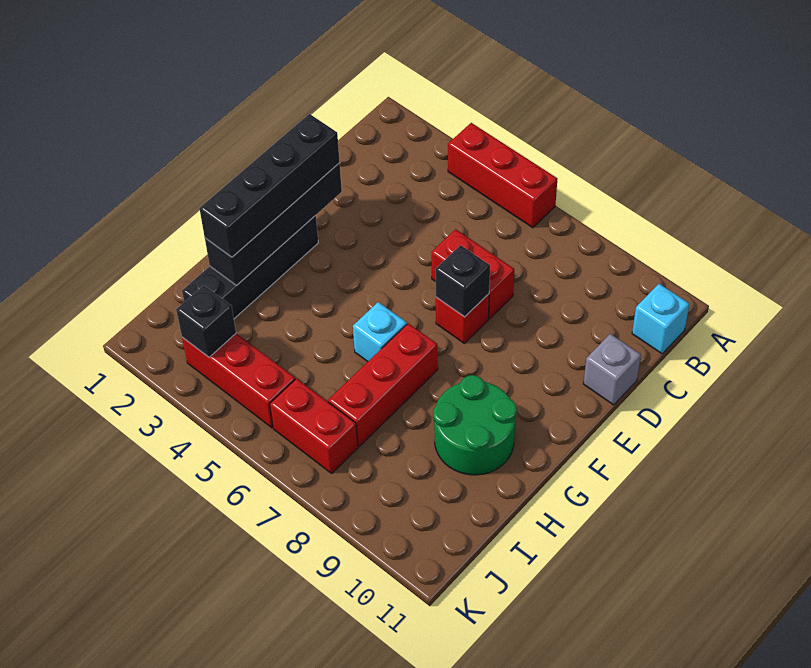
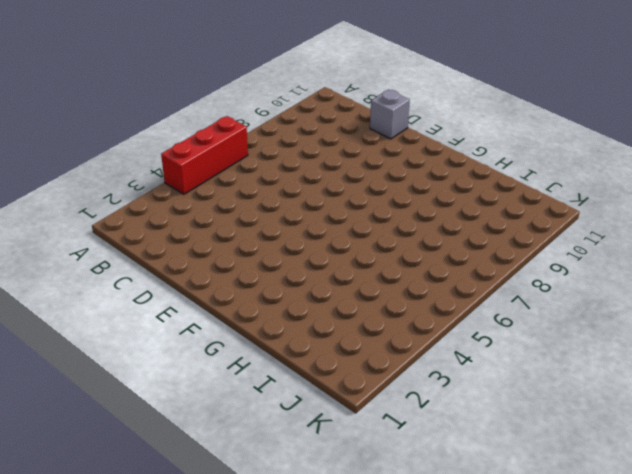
none -> cyan 1x1 brick [632,284,689,354]
none -> red 1x2 brick [432,229,514,319]
none -> red 1x1 brick [436,294,489,343]

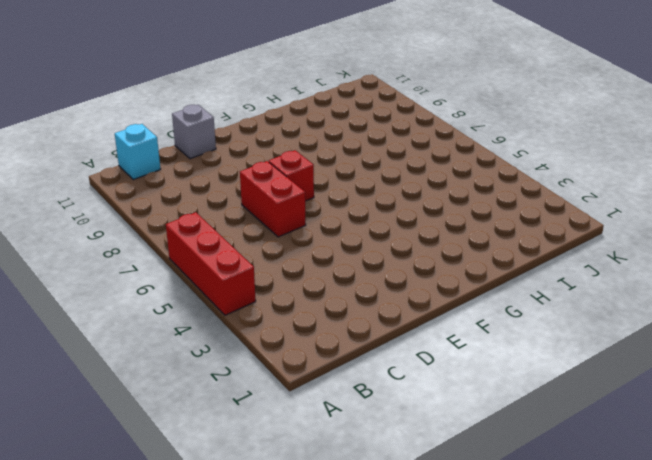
none -> black 1x4 brick [182,215,318,319]
none -> cyan 1x1 brick [353,302,407,361]
none -> red 1x3 brick [328,323,438,447]

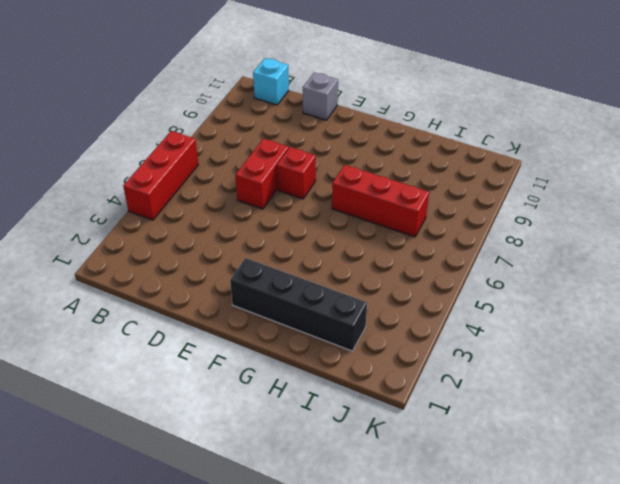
none -> cyan 1x1 brick [353,302,407,361]
none -> green 2x2 round brick [433,375,517,475]
none -> red 1x3 brick [182,334,295,428]

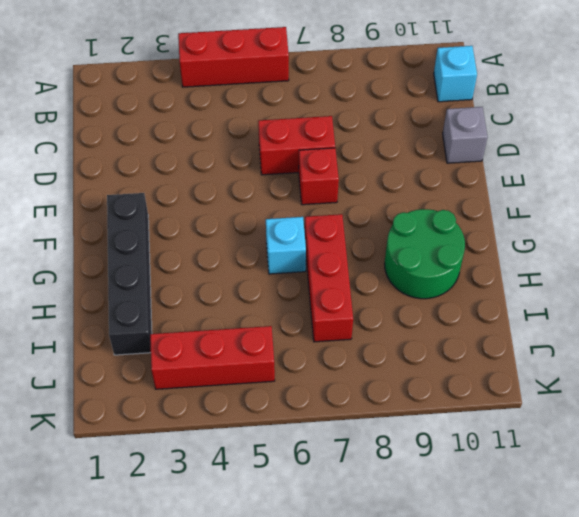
none -> red 1x2 brick [270,379,358,473]
none -> black 1x4 brick [205,163,342,285]
none -> black 1x1 brick [435,245,490,317]

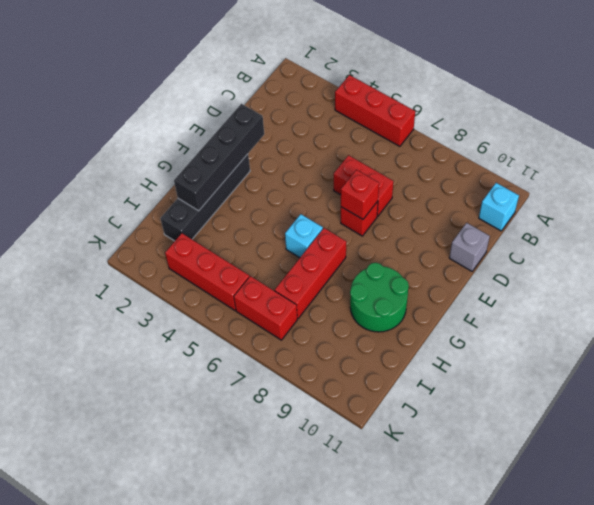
red 1x1 brick [341,170,379,219] -> black 1x1 brick [435,245,490,317]
none -> black 1x1 brick [176,285,236,357]
none -> black 1x4 brick [199,114,340,257]

